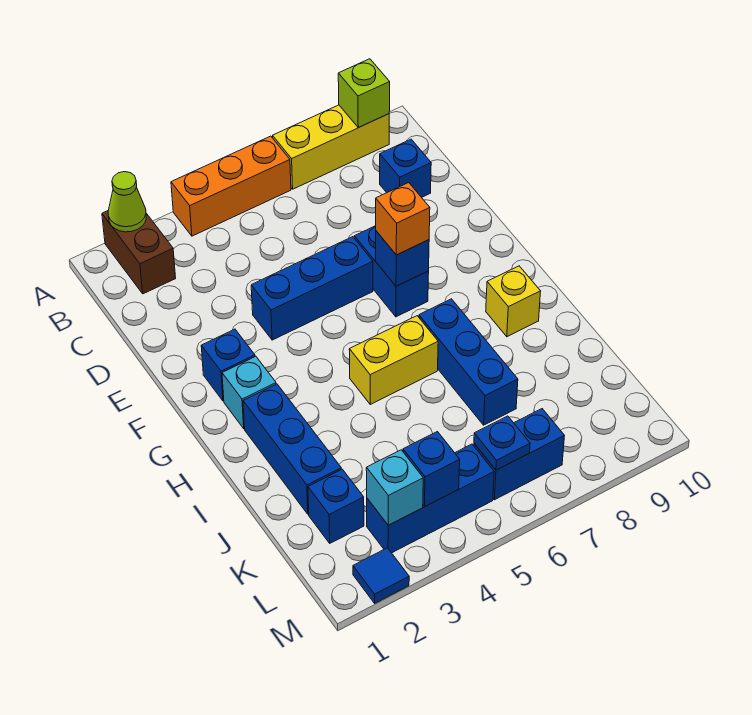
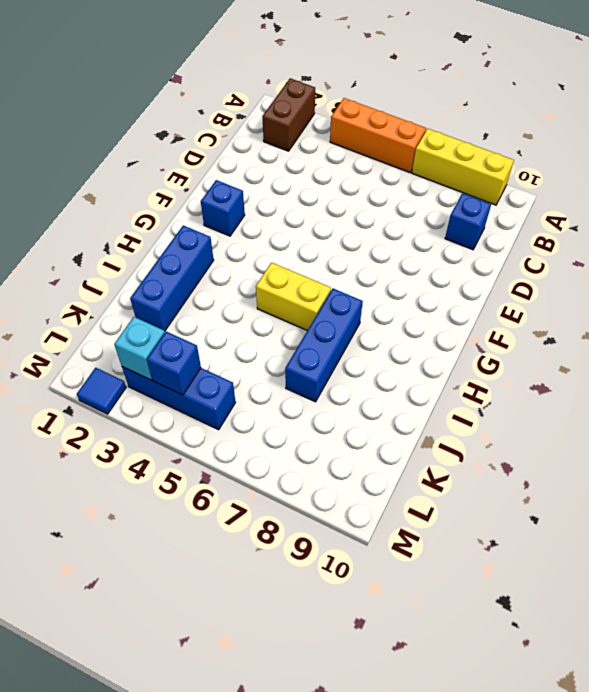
none -> blue 1x3 brick [251,237,373,340]
none -> blue 1x2 brick [354,226,429,317]
none -> cyan 1x1 brick [222,356,276,429]

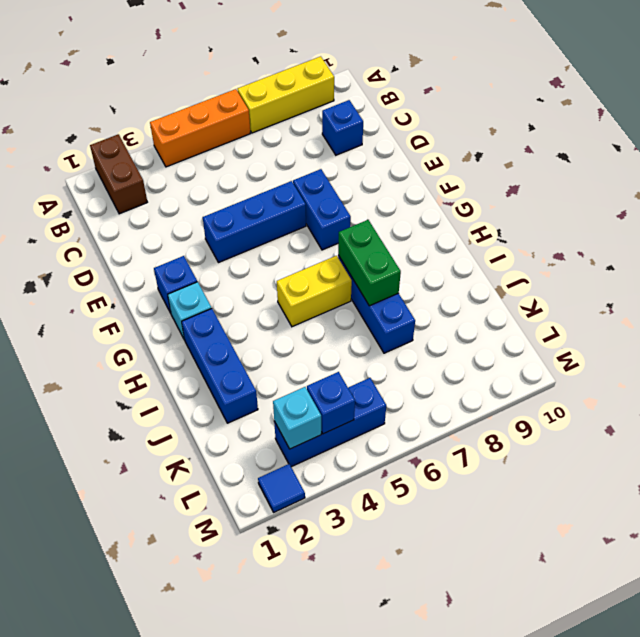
green 1x2 brick [338,220,401,306] -> none
none -> yellow 1x1 brick [486,266,541,337]
none -> blue 1x1 brick [308,469,364,543]
none -> blue 1x2 brick [474,409,564,500]

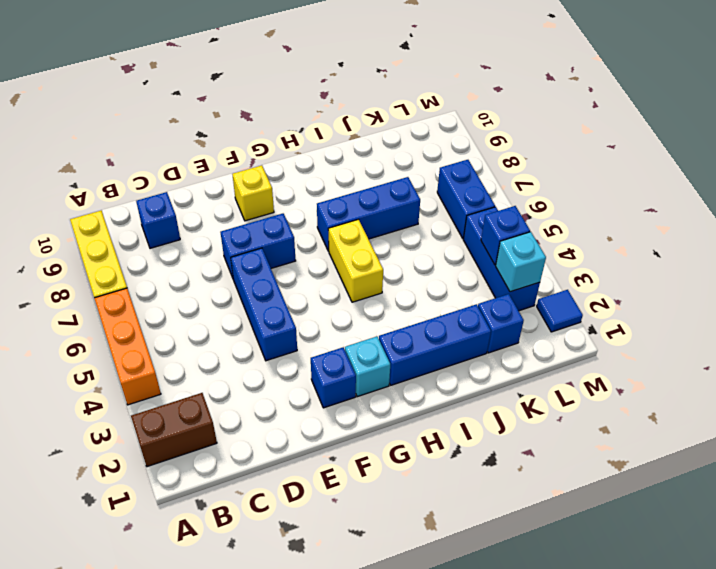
yellow 1x1 brick [232,165,274,221] -> yellow 1x1 brick moved to [486,266,541,337]
none -> lime 1x1 cone [108,172,146,232]
none -> lime 1x1 brick [338,59,390,128]
none -> blue 1x1 brick [376,231,429,286]

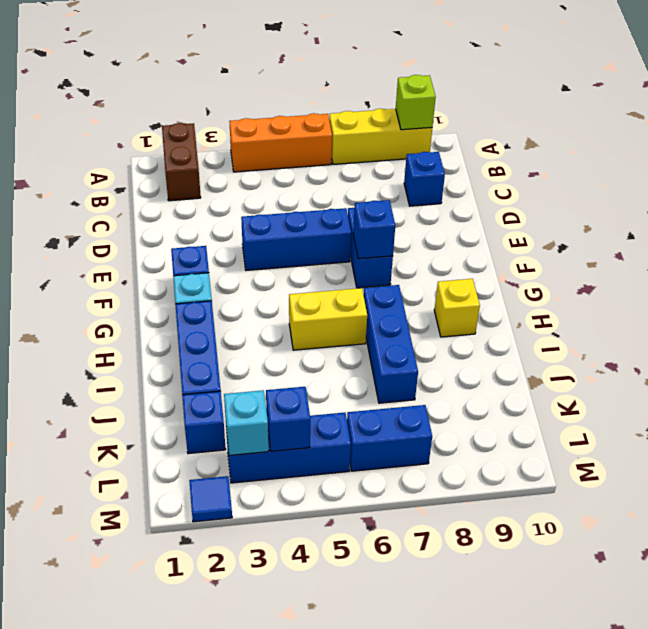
none -> lime 1x1 cone [108,172,146,232]
none -> blue 1x1 plate [474,416,530,470]
none -> orange 1x1 brick [376,183,430,255]

